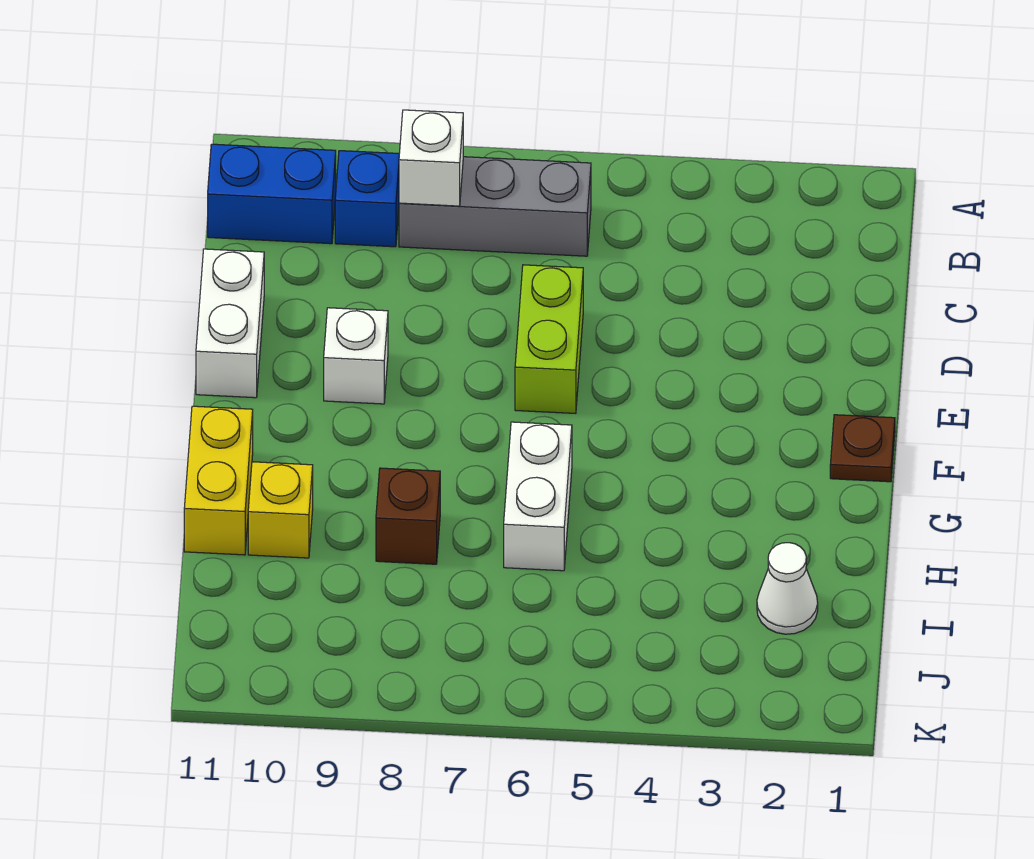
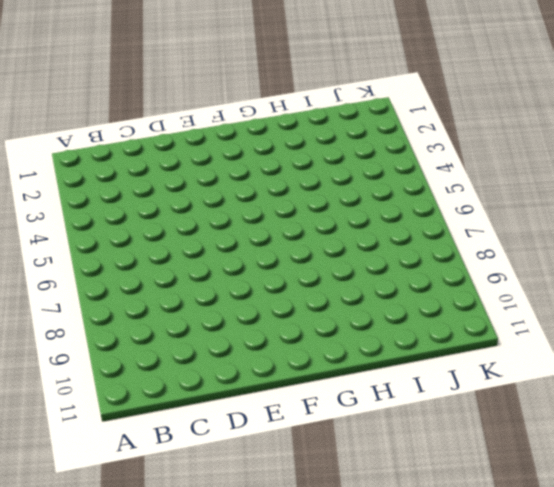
none -> grey 1x3 brick [399,157,591,256]
none -> blue 1x1 brick [335,151,399,247]
none -> blue 1x2 brick [208,144,336,244]

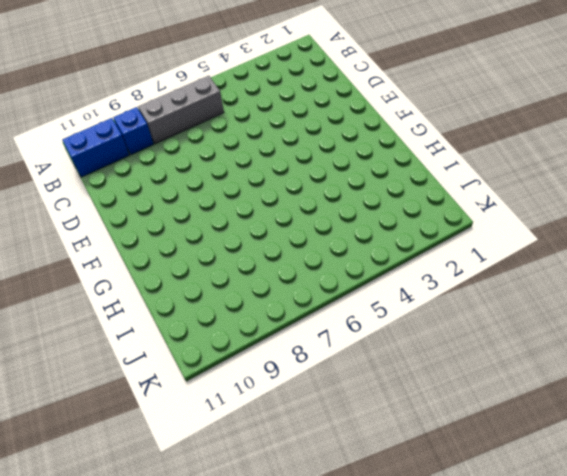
none -> lime 1x2 brick [515,265,583,413]
none -> white 1x2 brick [196,249,264,398]
none -> white 1x1 brick [324,308,388,404]

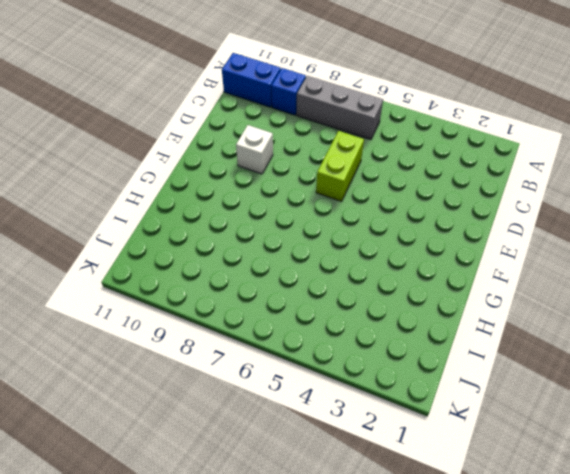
none -> white 1x2 brick [196,249,264,398]
none -> brown 1x1 plate [830,415,895,482]
none -> white 1x2 brick [504,422,572,571]

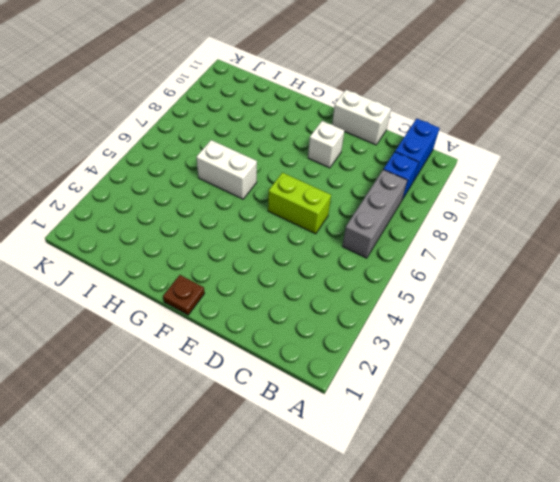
none -> yellow 1x2 brick [184,406,253,555]
none -> brown 1x1 brick [376,468,440,564]
none -> yellow 1x1 brick [248,462,313,558]

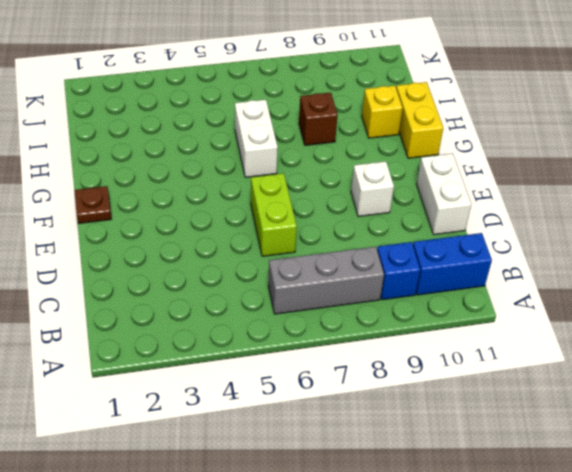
none -> white 1x1 cone [757,543,818,634]
none -> white 1x1 brick [399,110,463,206]

